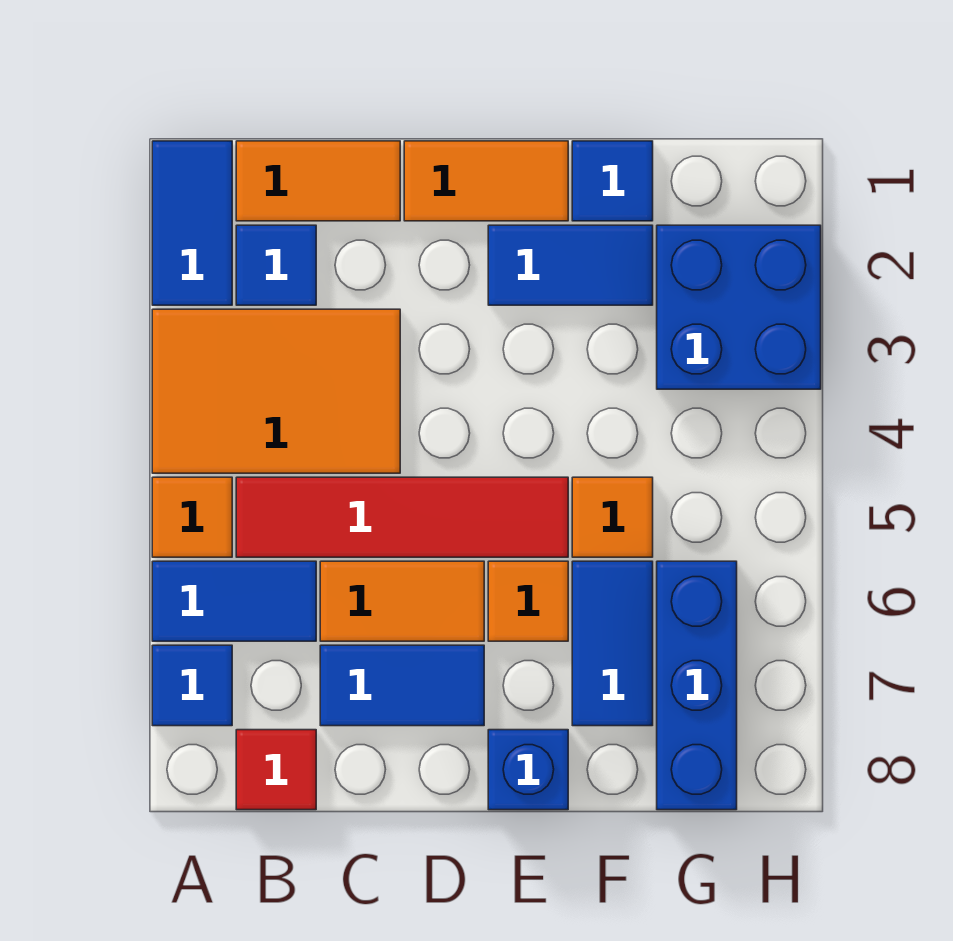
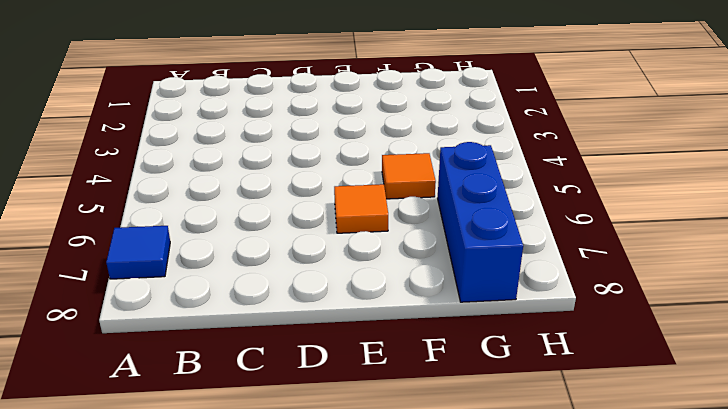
none -> blue 1x2 tile [152,141,232,305]
none -> orange 2x3 tile [152,309,400,473]
none -> orange 1x1 tile [152,477,232,557]

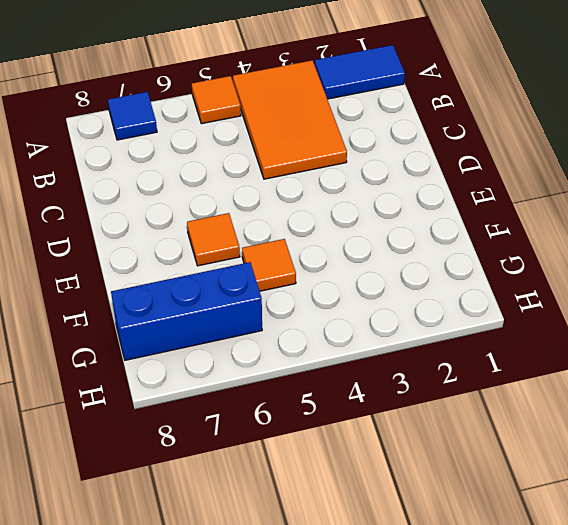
none -> blue 1x2 tile [152,561,316,641]
none -> orange 1x2 tile [236,141,400,221]
none -> blue 1x1 tile [236,225,316,305]

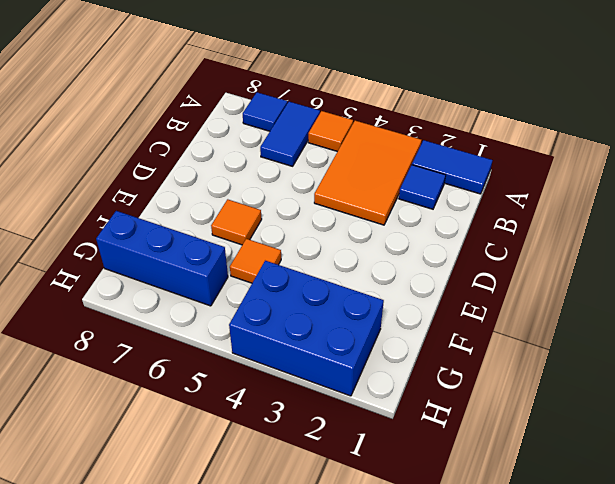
blue 2x3 brick [229,261,384,396] -> blue 2x2 brick [657,225,821,389]
none -> orange 1x2 tile [236,141,400,221]
none -> red 1x4 tile [236,477,568,557]
none -> red 1x1 tile [236,730,316,810]

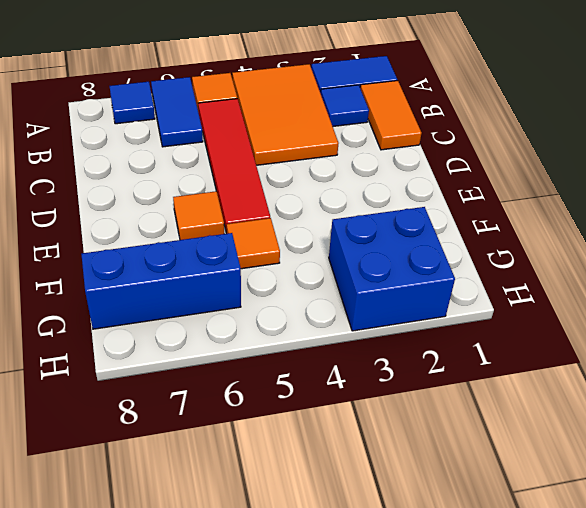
none -> red 1x1 tile [236,730,316,810]
none -> orange 1x2 tile [320,561,484,641]
none -> blue 1x2 tile [320,645,484,726]

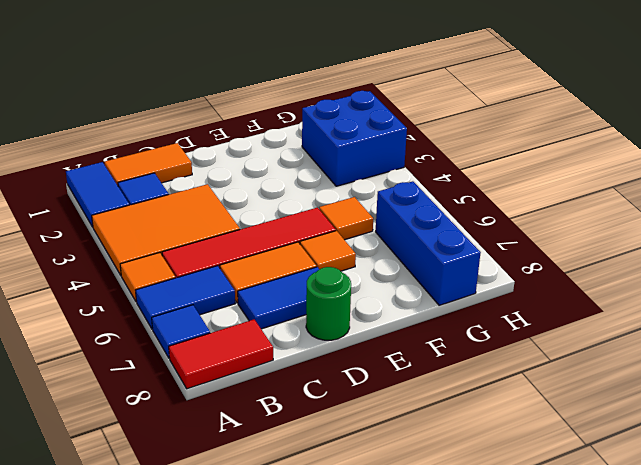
red 1x2 tile [169,320,273,389] -> red 1x1 tile [236,730,316,810]
green 1x1 round brick [306,267,351,340] -> none
none -> orange 1x2 tile [404,141,568,221]
none -> blue 1x2 tile [488,225,653,305]
none -> blue 1x1 brick [488,730,568,810]

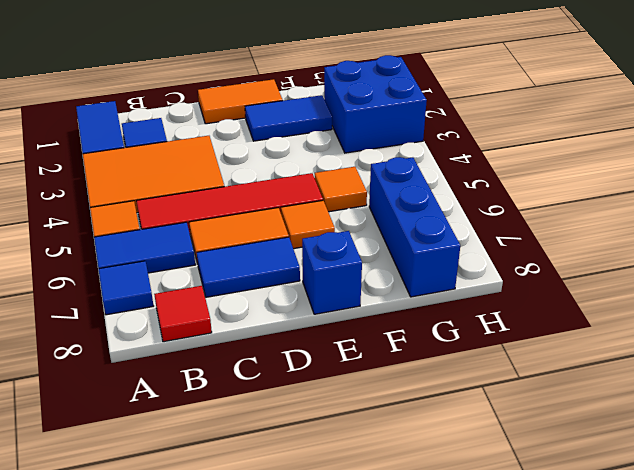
none -> orange 1x2 tile [236,141,400,221]
none -> blue 1x1 tile [572,141,653,221]
none -> blue 1x2 tile [572,561,653,726]

